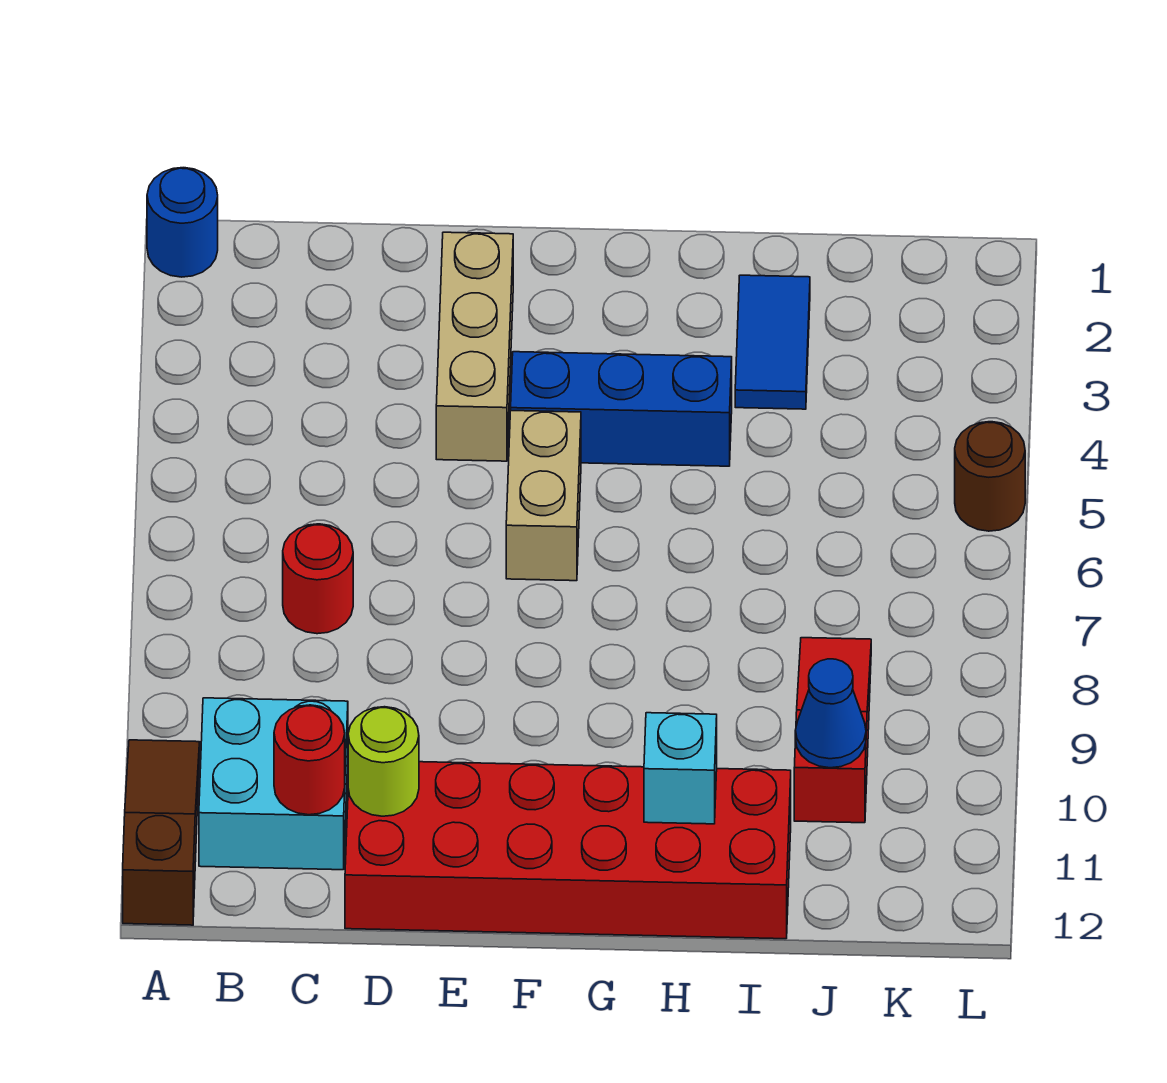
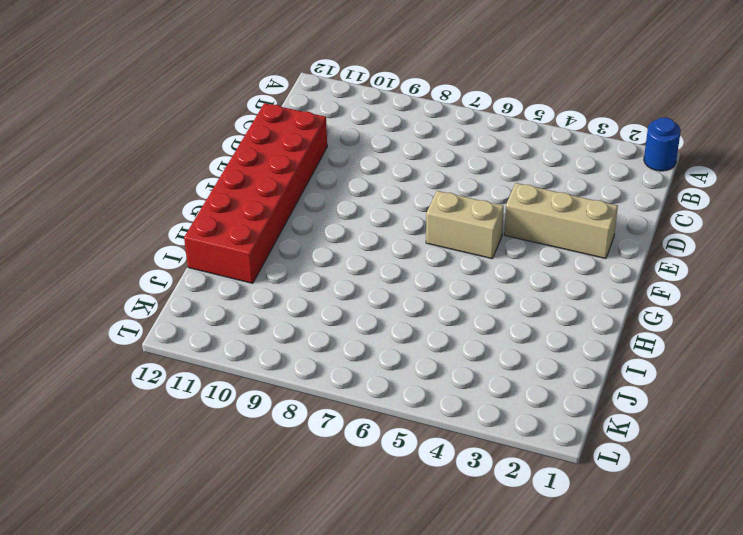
none -> brown 1x3 slope [123,740,200,925]
none -> cyan 2x2 brick [199,698,348,870]
none -> red 1x1 round brick [283,524,353,634]

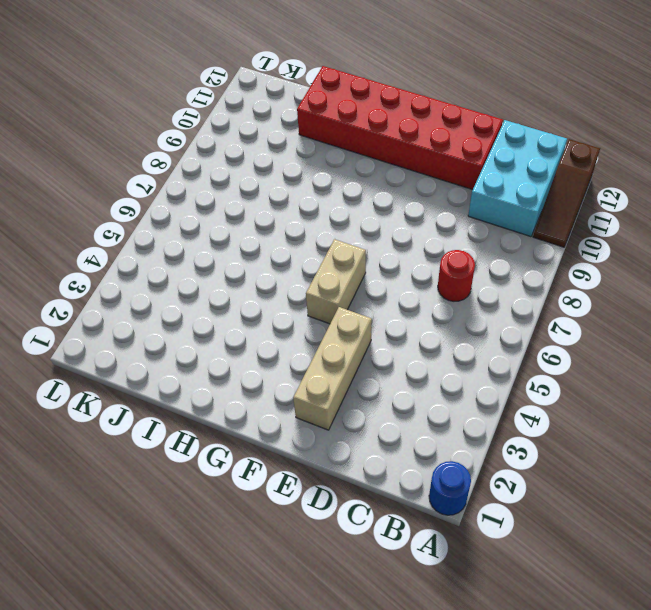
cyan 2x3 brick [468,120,567,237] -> cyan 2x2 brick [199,698,348,870]
none -> blue 1x3 brick [511,352,732,466]
none -> blue 1x2 tile [735,275,810,409]
none -> red 1x3 slope [794,638,871,823]

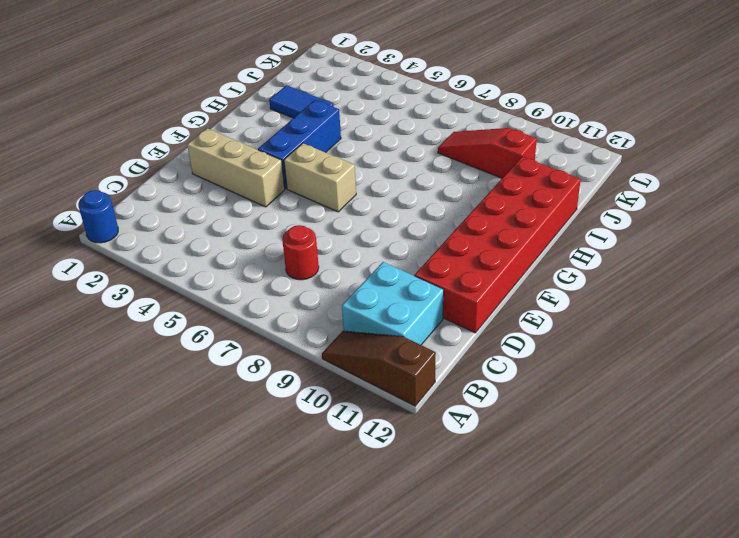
none -> brown 1x1 round brick [955,422,1025,531]
none -> red 1x1 round brick [274,705,345,815]
none -> lime 1x1 round brick [348,707,419,816]

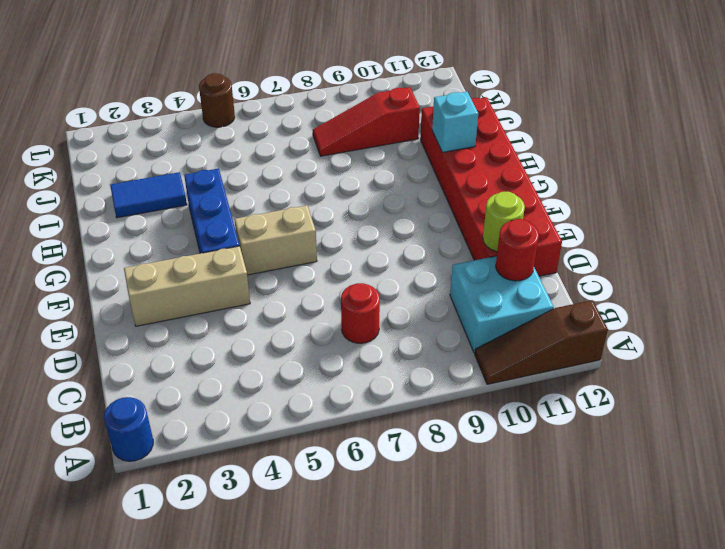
none -> blue 1x1 cone [795,659,866,768]

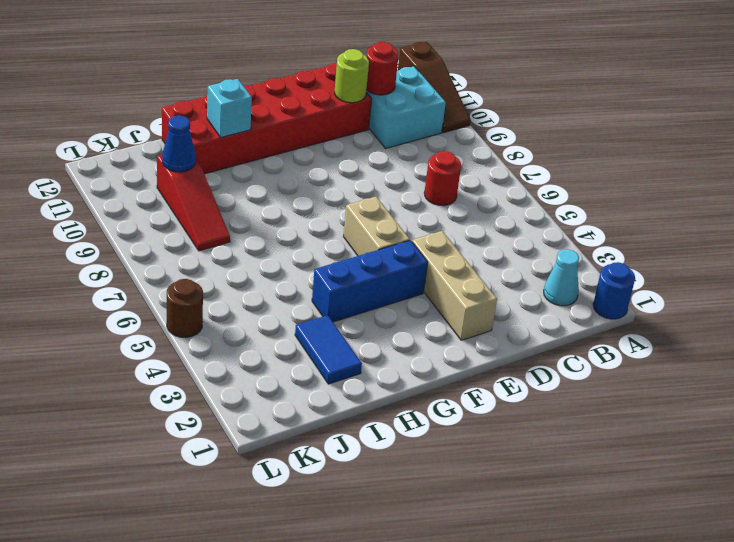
cyan 1x1 cone [544,249,579,306] -> none

